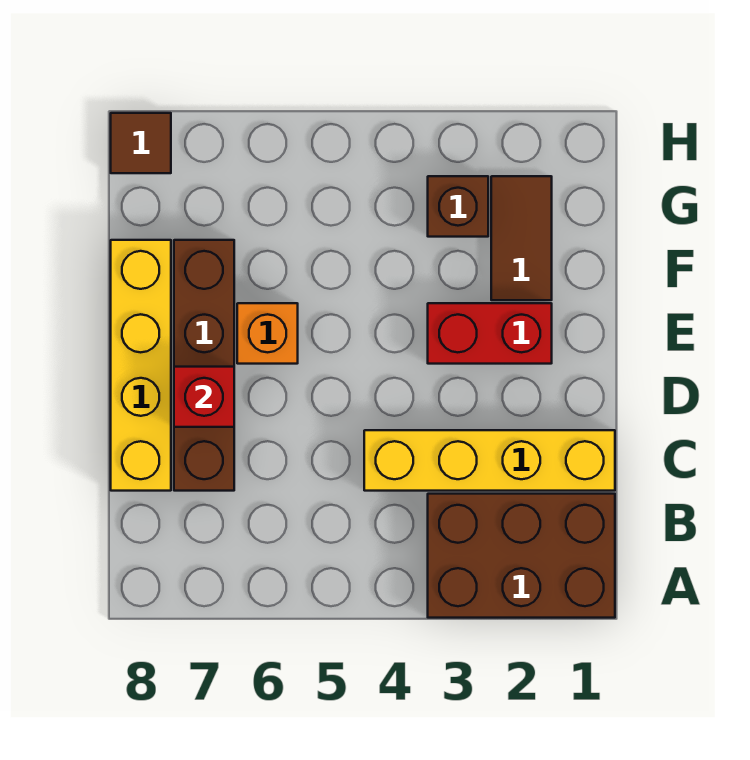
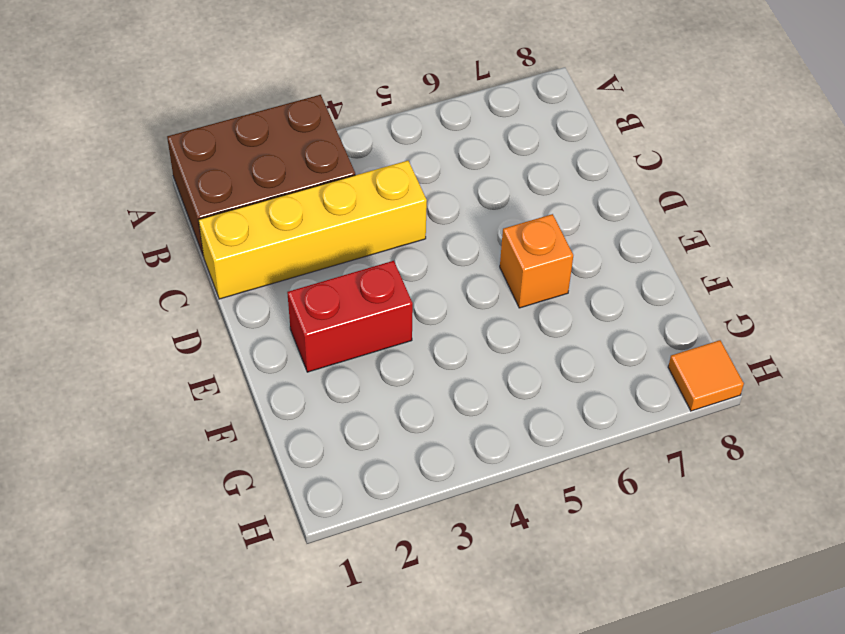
orange 1x1 tile [668,340,744,411] -> brown 1x1 tile [111,113,171,173]
none -> brown 1x4 brick [174,240,234,491]
none -> yellow 1x4 brick [111,240,171,491]

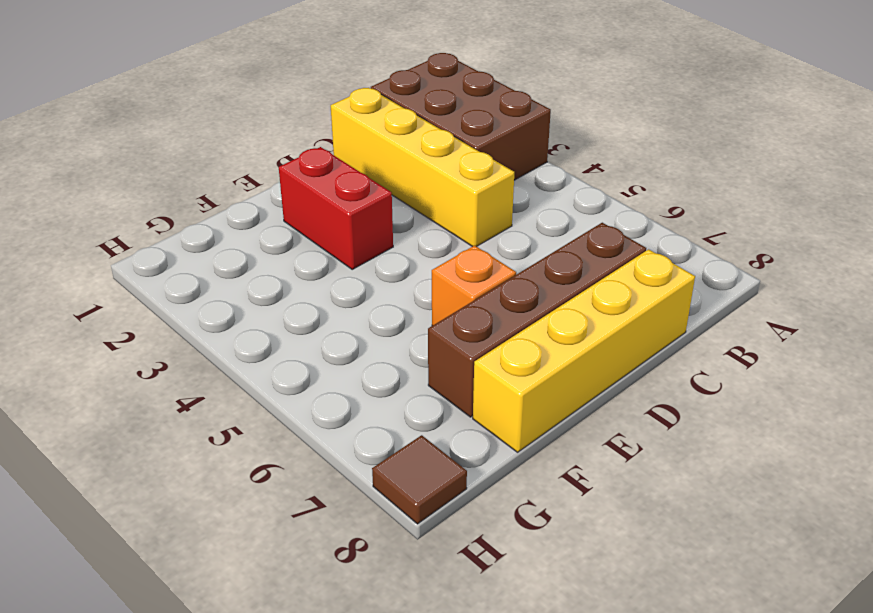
none -> brown 1x2 tile [491,176,552,300]
none -> brown 1x1 brick [428,176,488,237]

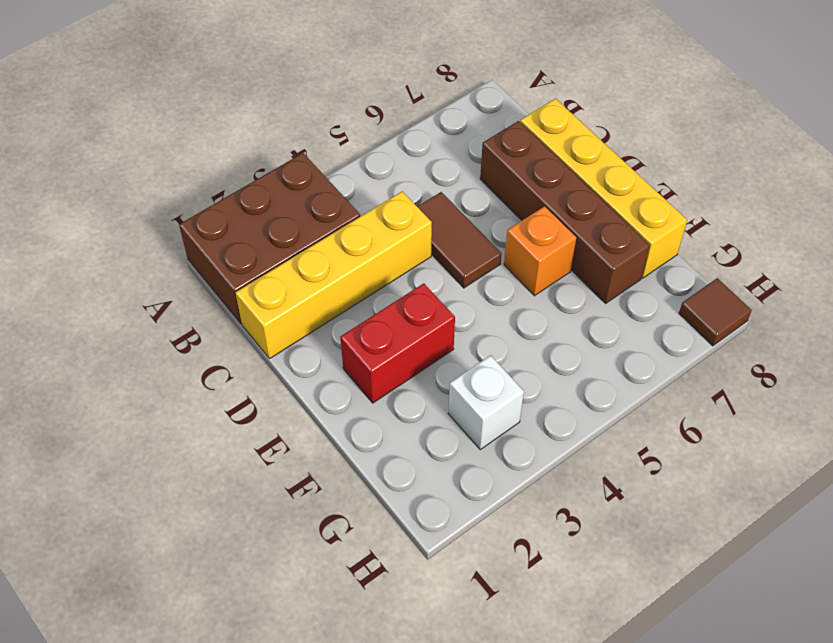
brown 1x2 tile [417,192,502,288] -> brown 1x2 tile moved to [491,176,552,300]
white 1x1 brick [448,355,524,449] -> brown 1x1 brick [428,176,488,237]
none -> red 1x1 brick [174,367,234,427]

